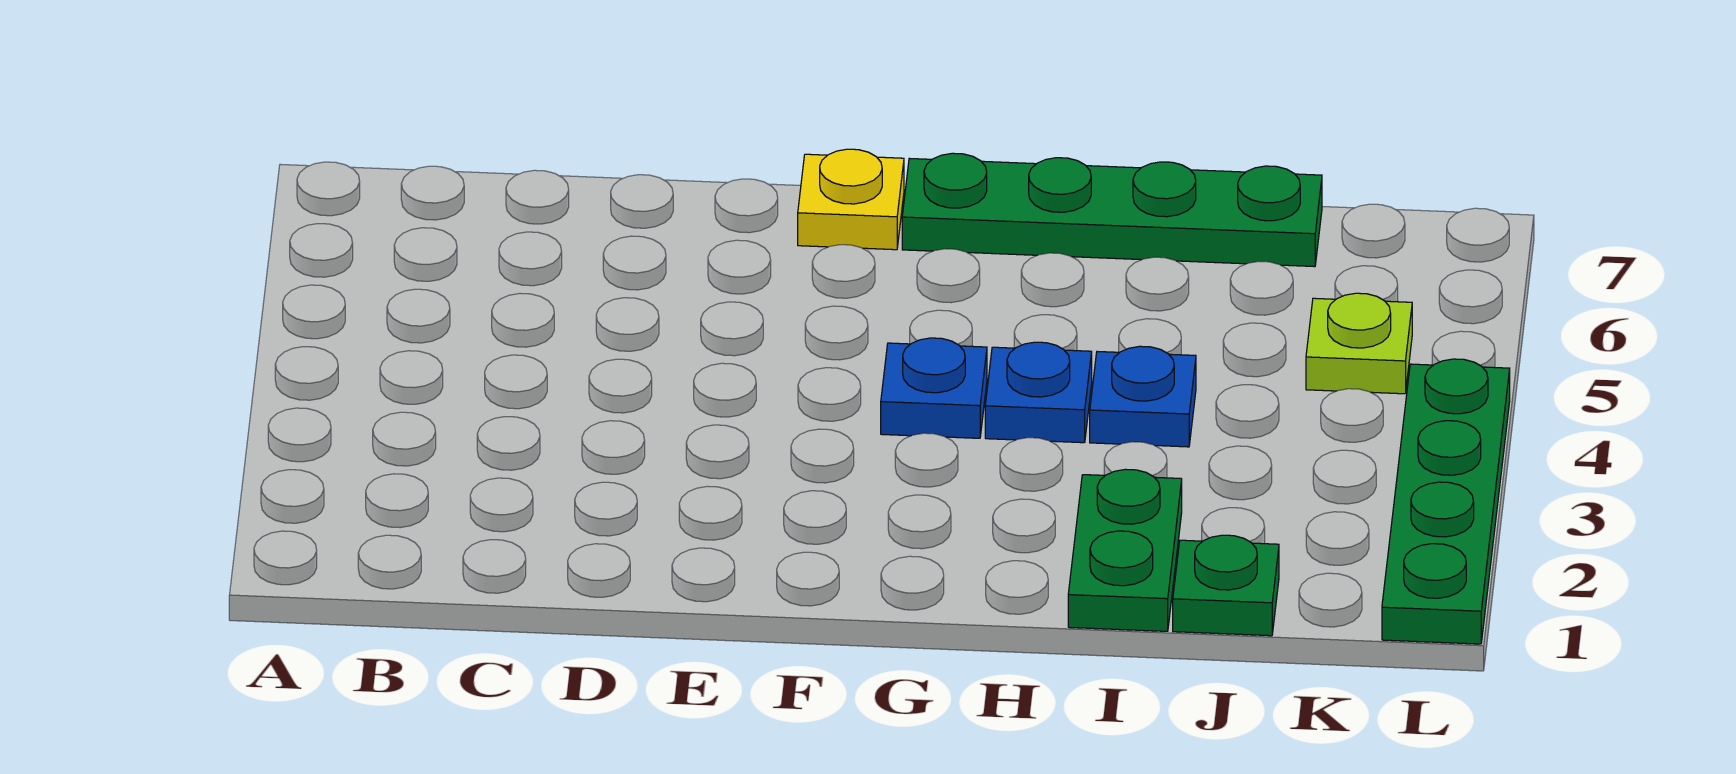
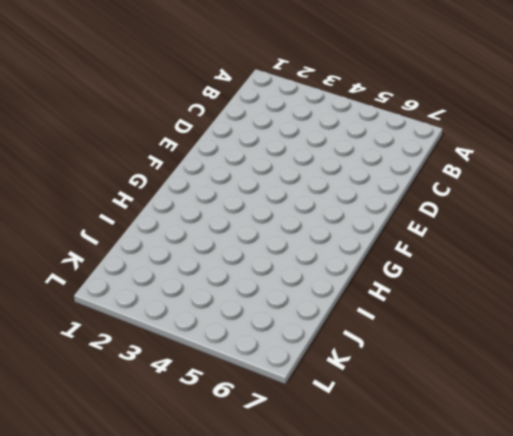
none -> yellow 1x1 plate [798,149,904,250]
none -> blue 1x1 plate [881,338,987,438]

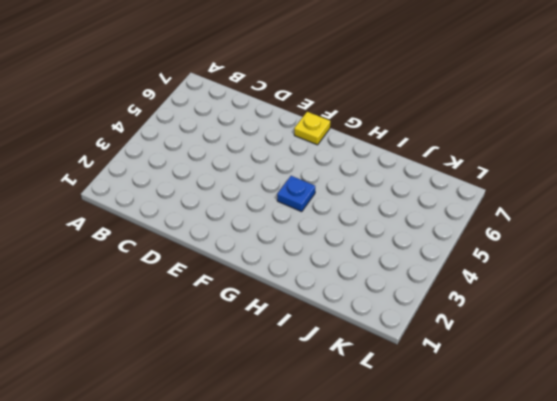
none -> green 1x4 plate [902,153,1322,267]
none -> blue 1x1 plate [985,342,1092,443]

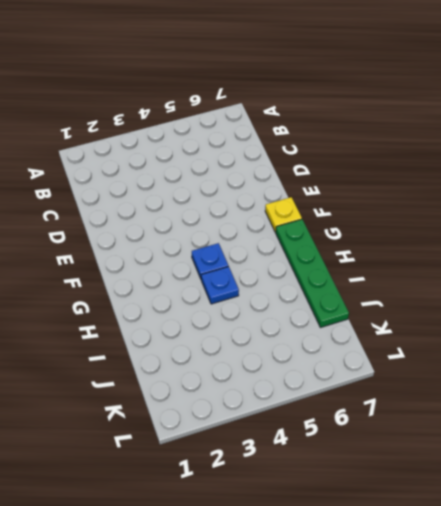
none -> green 1x2 plate [1068,469,1182,631]
none -> blue 1x1 plate [1090,346,1196,447]

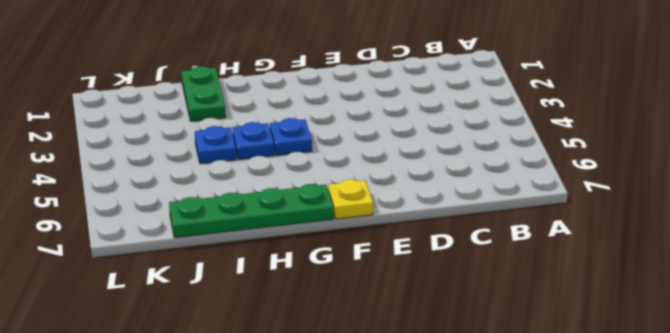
none -> green 1x1 plate [1173,535,1279,636]
none -> lime 1x1 plate [1306,293,1412,394]

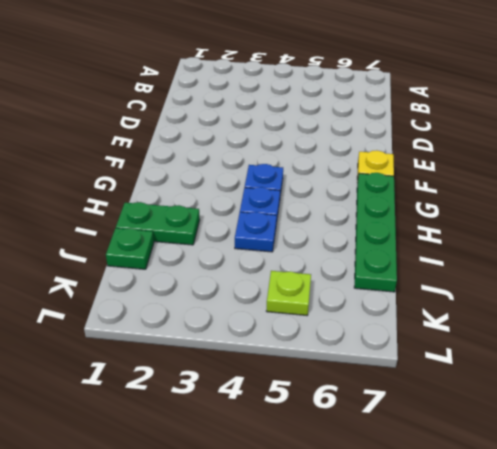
none -> green 1x4 plate [1382,359,1510,644]

